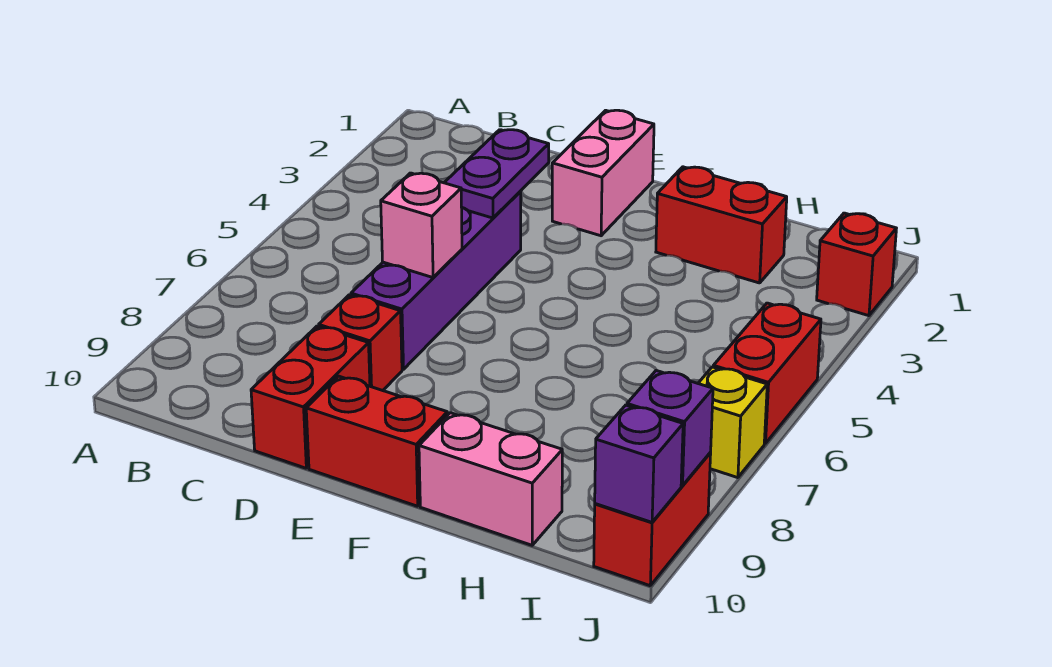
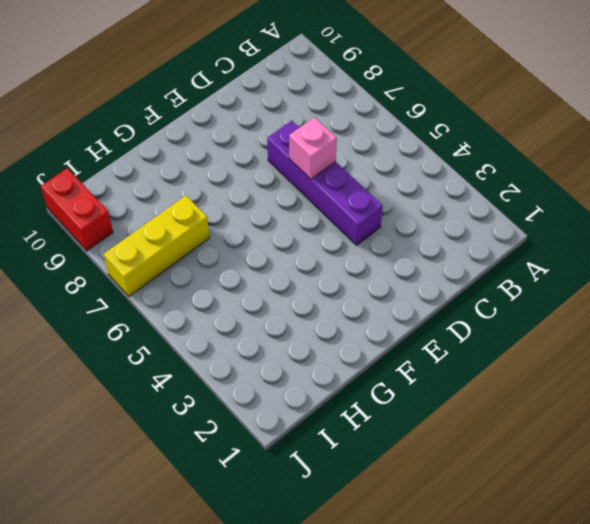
yellow 1x3 brick [104,196,210,296] -> yellow 1x1 brick [698,367,767,478]
none -> red 1x1 brick [319,295,402,391]
none -> red 1x2 brick [251,326,370,468]
none -> pink 1x2 brick [552,110,654,236]

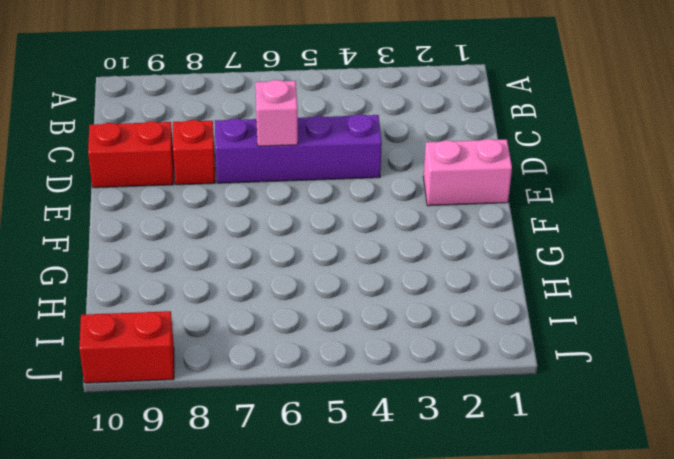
none -> red 1x2 brick [306,376,447,506]
none -> red 1x2 brick [656,167,787,283]
none -> pink 1x2 brick [419,413,562,545]

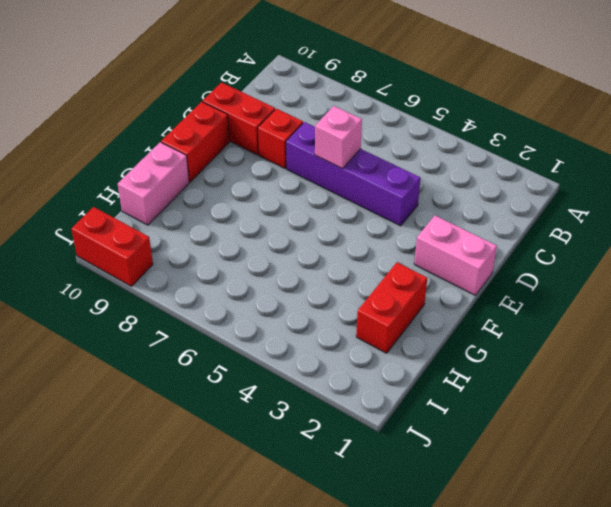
none -> red 1x1 brick [817,213,896,316]
none -> red 1x2 brick [713,303,821,444]
none -> yellow 1x1 brick [698,367,767,478]

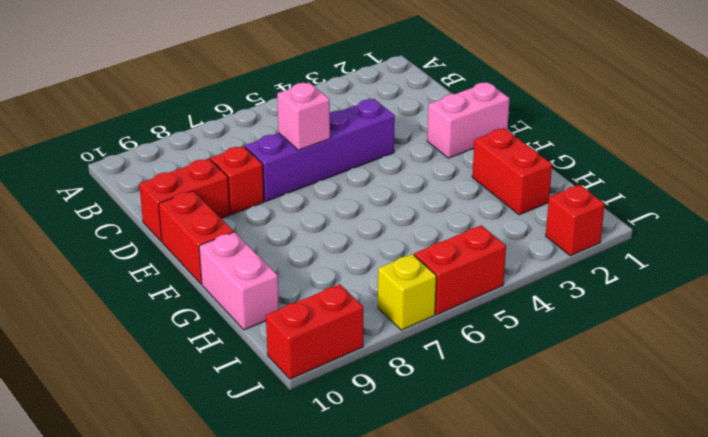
none -> purple 1x2 plate [444,130,549,218]
none -> purple 1x1 brick [627,370,713,486]
none -> purple 1x1 brick [595,405,683,522]

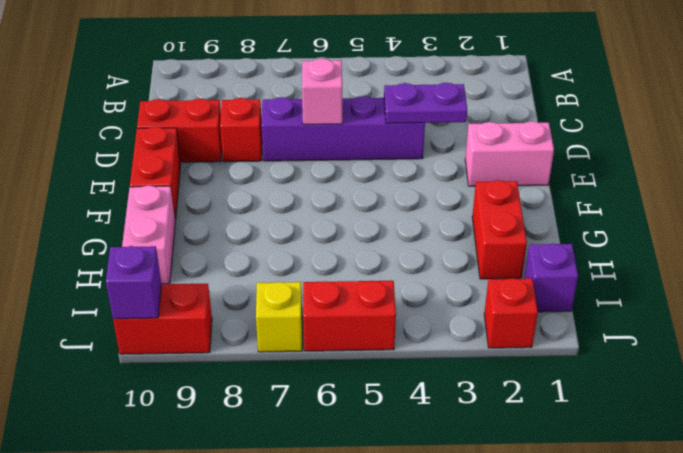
purple 1x1 brick [524,243,578,312] -> purple 1x1 brick moved to [627,370,713,486]

